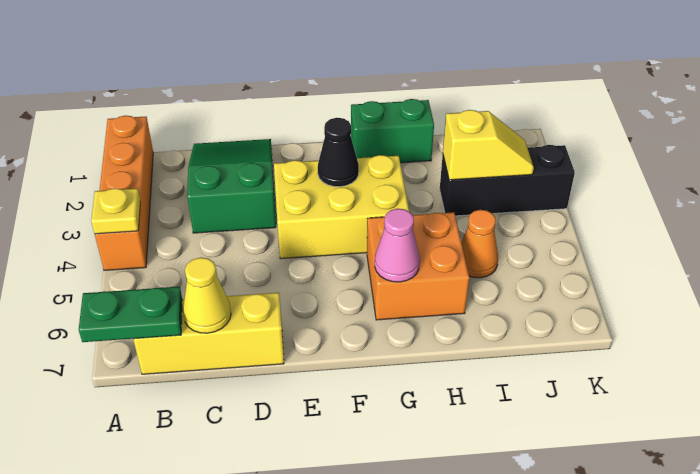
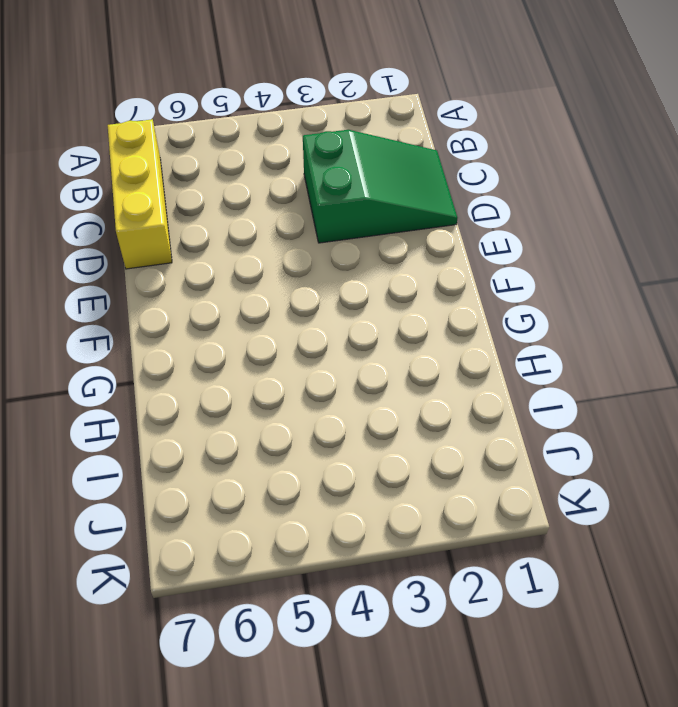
none -> orange 1x4 brick [95,115,153,270]
none -> yellow 2x3 brick [274,155,409,259]
none -> green 1x2 brick [351,99,434,163]

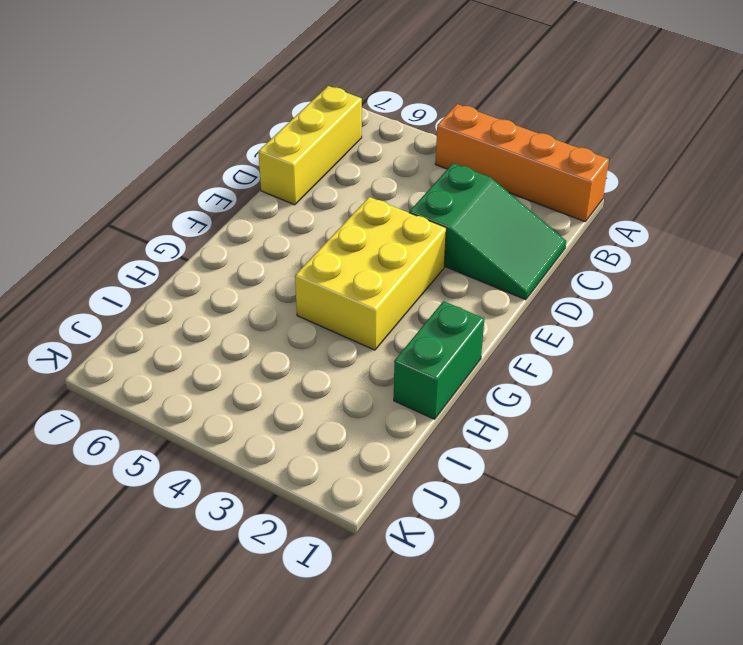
none -> orange 2x2 brick [367,212,469,320]
none -> black 1x3 brick [440,145,575,216]
none -> orange 1x1 cone [461,210,498,278]

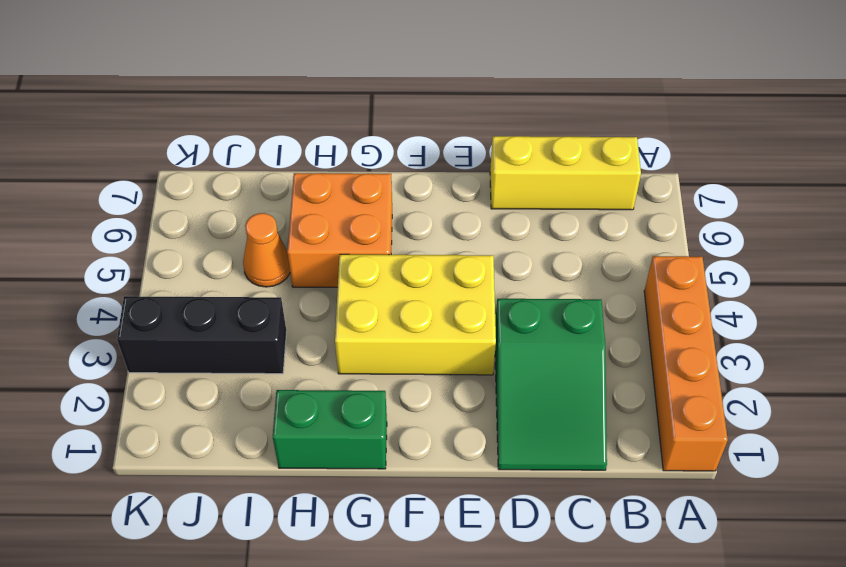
none -> yellow 1x1 plate [91,188,140,234]
none -> green 1x2 plate [79,287,182,342]
none -> yellow 1x1 cone [183,258,231,333]

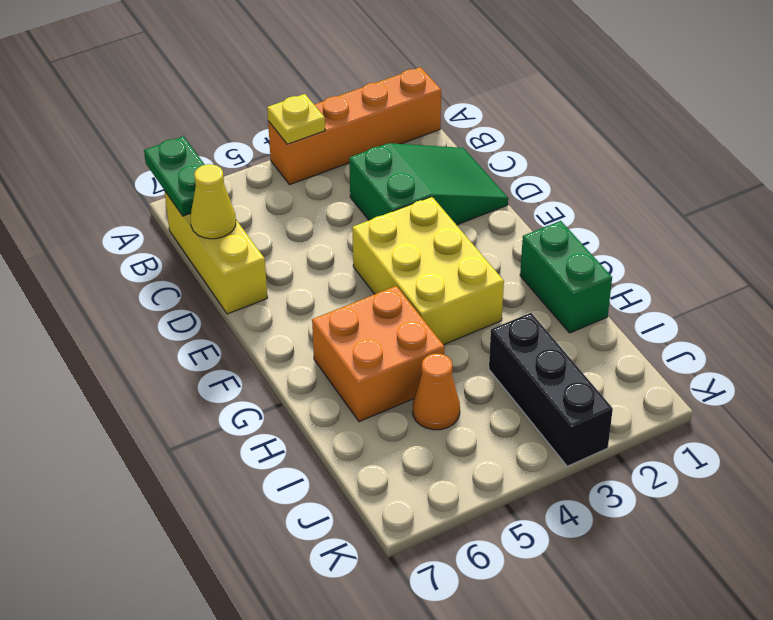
none -> black 1x1 cone [318,118,359,187]
none -> pink 1x1 cone [375,209,420,282]
none -> yellow 1x2 slope [443,110,534,180]

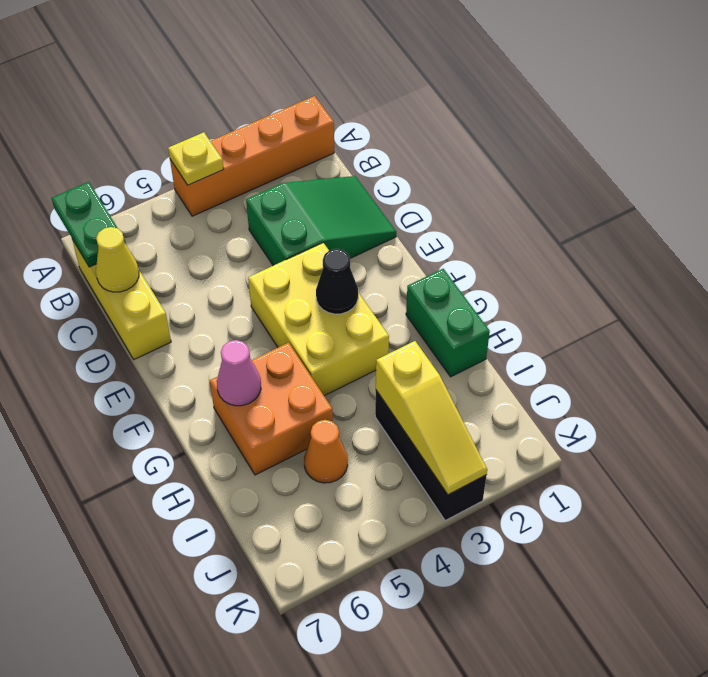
yellow 1x3 slope [376,341,487,495] -> yellow 1x2 slope [443,110,534,180]

